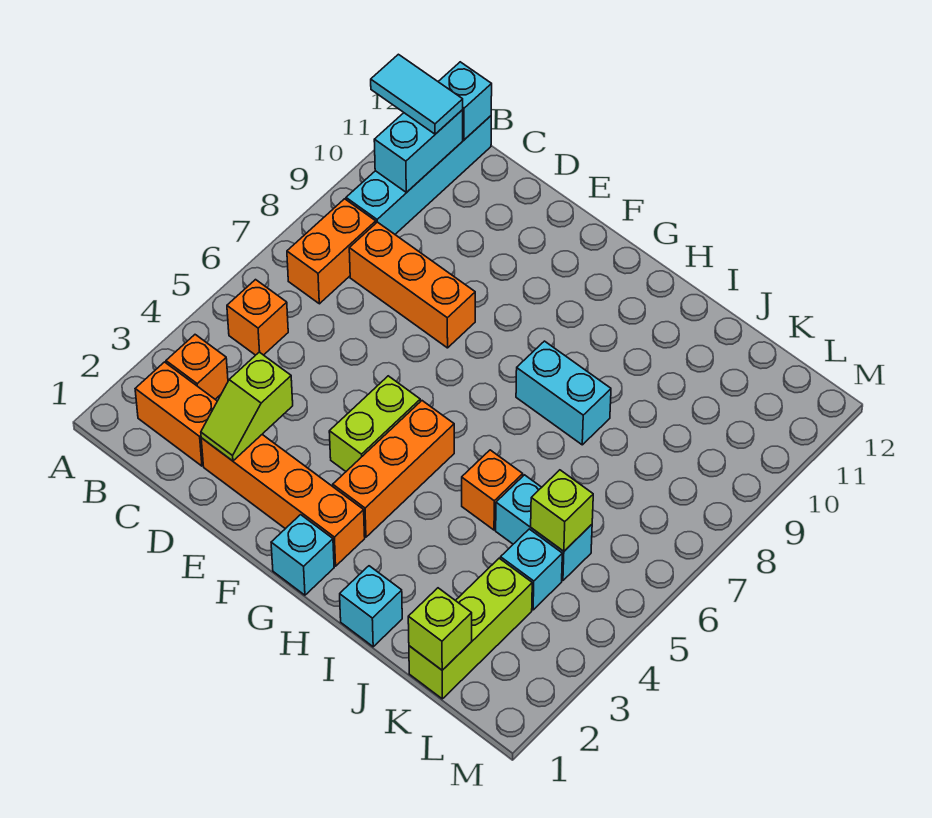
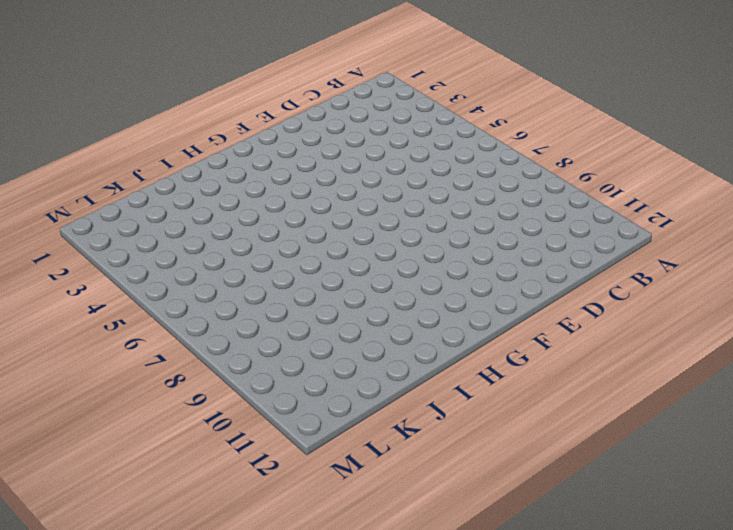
none -> orange 1x2 brick [135,362,217,466]
none -> orange 1x1 brick [166,335,228,399]
none -> orange 1x1 brick [227,280,288,355]

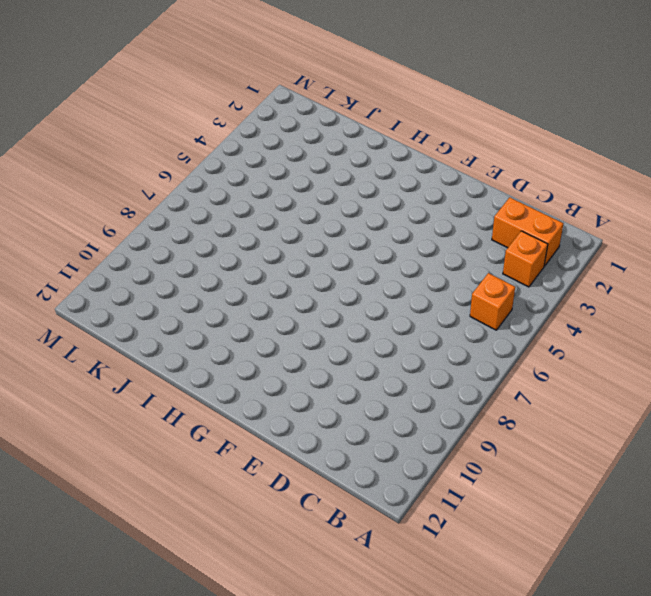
none -> orange 1x2 brick [287,199,376,304]
none -> cyan 1x4 brick [346,116,491,234]
none -> orange 1x3 brick [349,222,475,348]

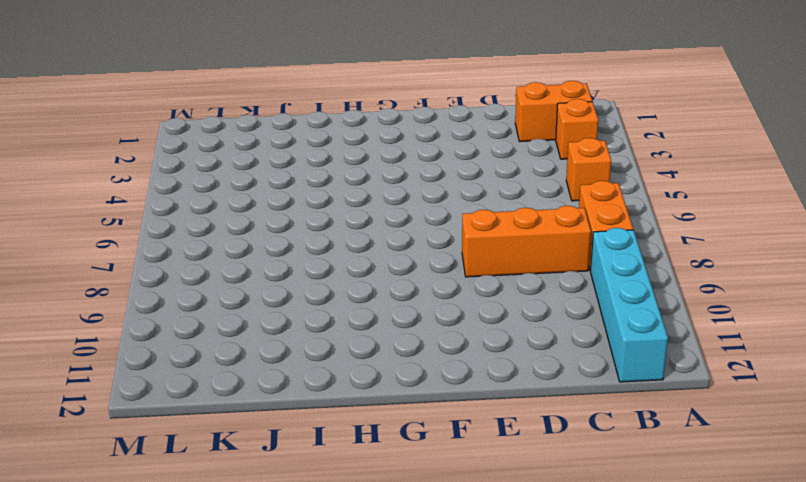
none -> orange 1x4 brick [201,435,365,566]
none -> lime 1x2 brick [329,376,420,471]
none -> cyan 1x1 brick [271,515,334,595]

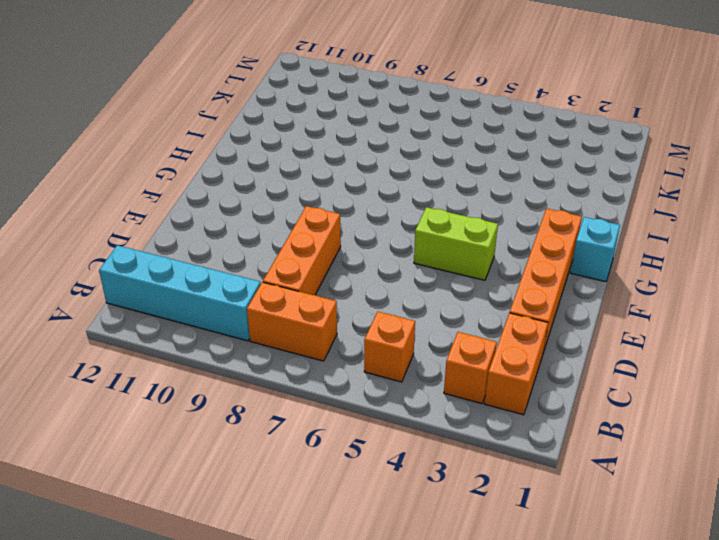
none -> orange 1x3 brick [333,401,454,537]
none -> cyan 1x2 brick [516,341,611,445]
none -> cyan 1x1 brick [340,566,402,647]

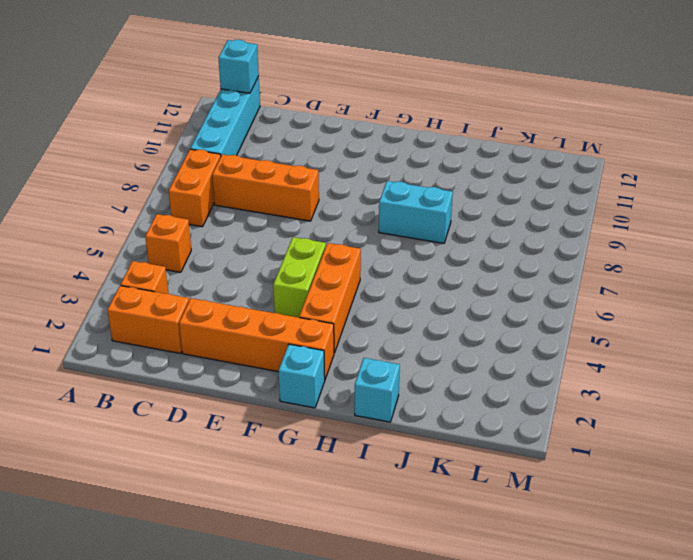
none -> orange 1x1 brick [462,450,523,530]
none -> cyan 1x2 brick [496,475,592,581]
none -> lime 1x3 brick [409,558,532,699]

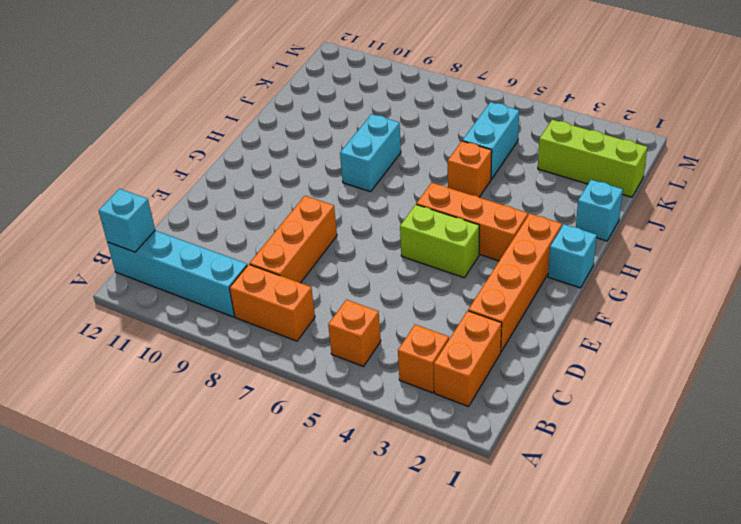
none -> cyan 1x1 brick [501,529,562,610]
none -> cyan 1x2 brick [374,110,463,192]
none -> lime 1x2 slope [201,352,293,461]

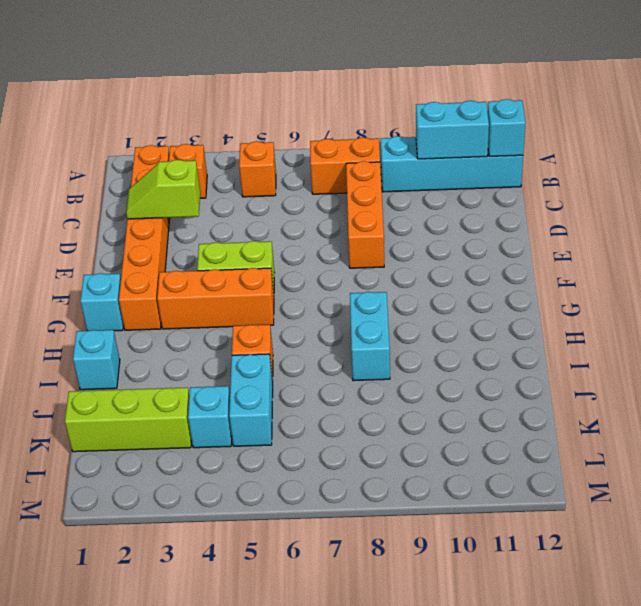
none -> lime 1x1 brick [408,588,472,670]
none -> lime 1x1 brick [531,470,593,551]
none -> cyan 1x2 tile [371,54,463,134]

